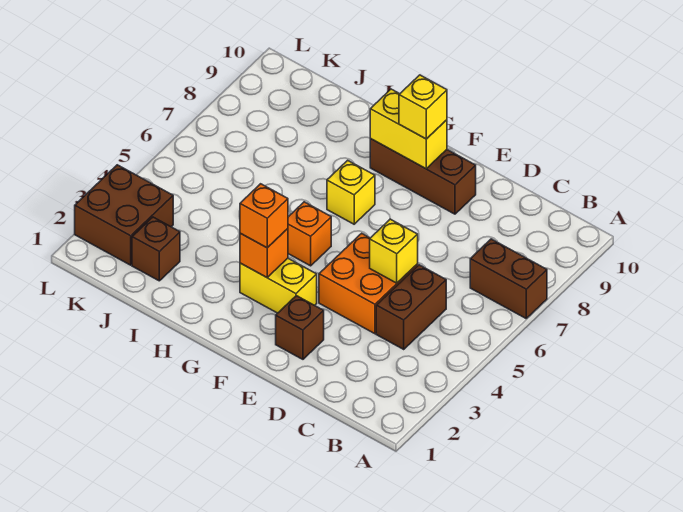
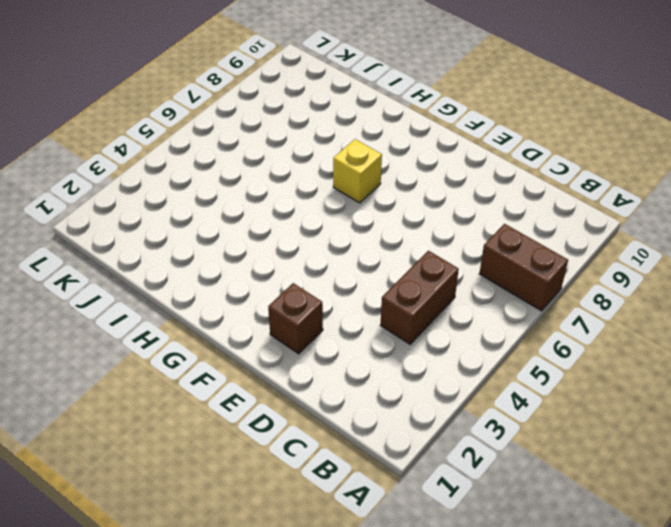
none -> orange 2x2 brick [319,233,418,334]
none -> brown 1x3 brick [370,139,476,214]
none -> yellow 1x2 brick [240,258,317,313]

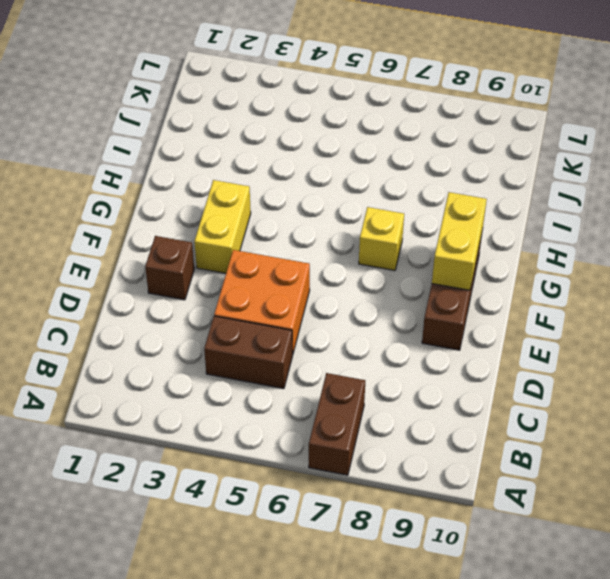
none -> orange 1x1 brick [288,202,331,266]
none -> brown 1x1 brick [132,217,180,281]
none -> brown 2x2 brick [75,165,173,265]

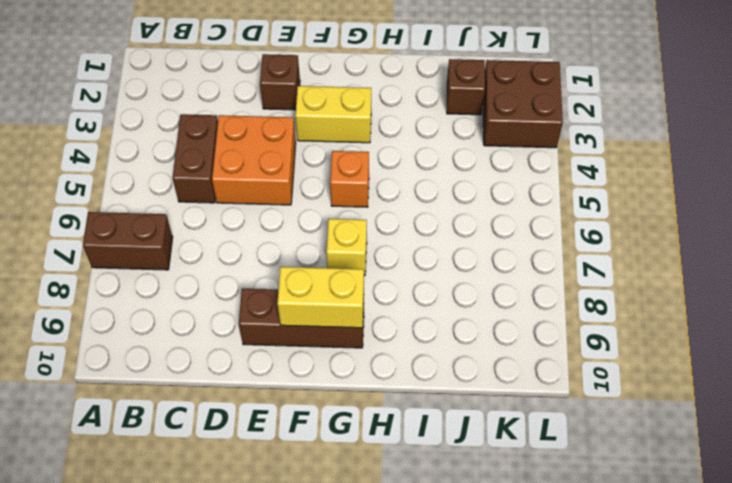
none -> yellow 1x1 brick [370,219,418,283]
none -> orange 1x1 brick [240,229,288,277]
none -> yellow 1x1 brick [399,75,447,139]

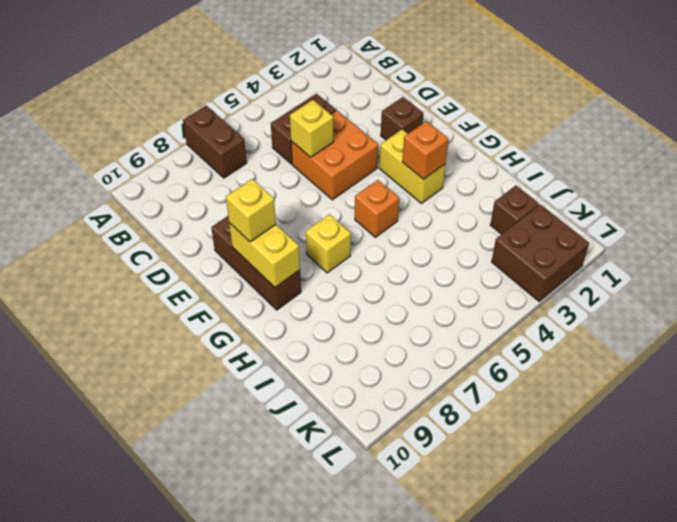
none -> orange 1x1 brick [240,184,288,248]

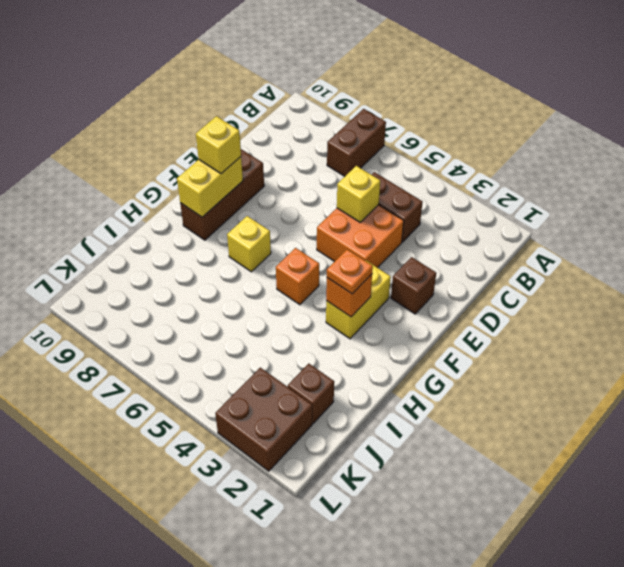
orange 1x1 plate [327,249,373,294] -> orange 1x1 brick [240,184,288,248]

